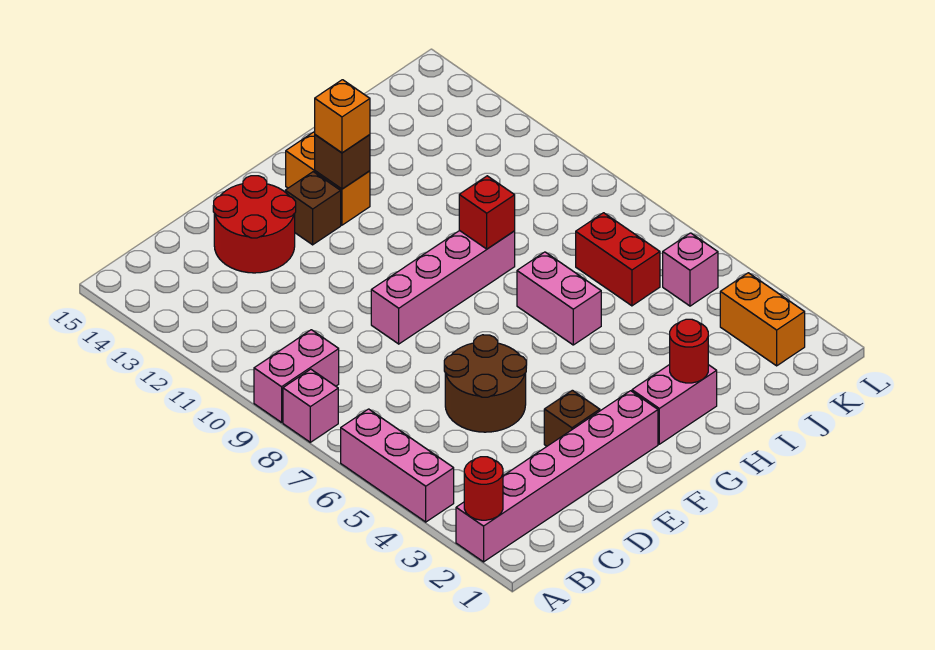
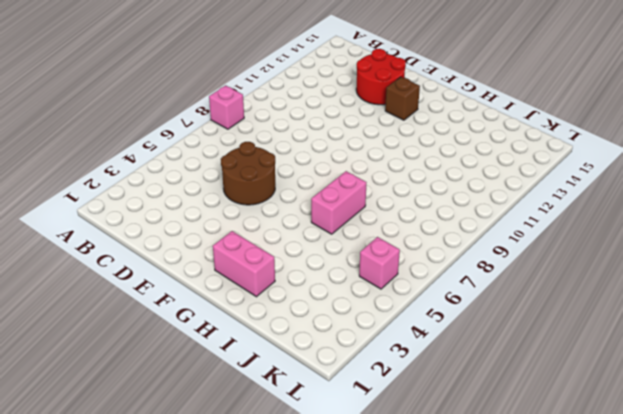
none -> pink 1x6 brick [456,391,658,562]
none -> pink 1x3 brick [341,409,454,522]
none -> pink 1x2 brick [254,330,339,422]

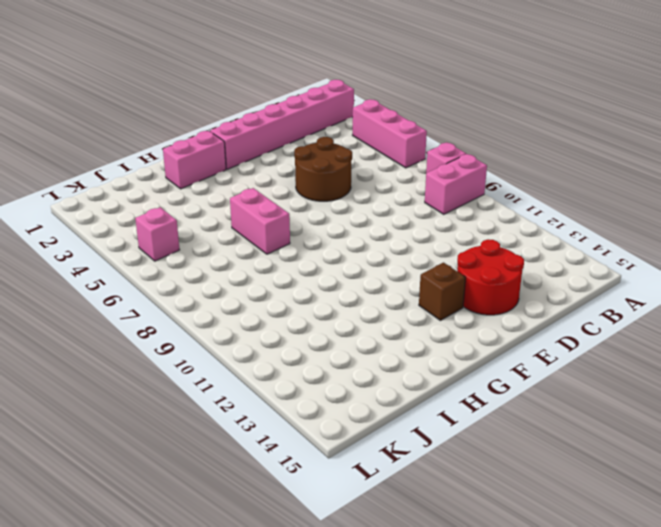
none -> brown 1x1 brick [544,390,600,446]
none -> pink 1x4 brick [371,231,515,344]
none -> orange 1x2 brick [286,132,370,225]

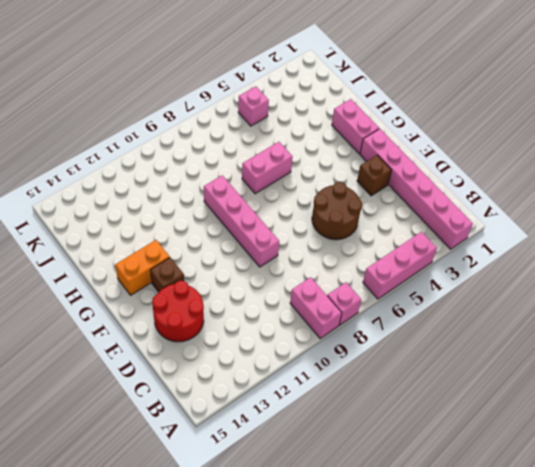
none -> red 1x2 brick [576,213,660,306]
none -> orange 1x2 brick [720,273,805,366]
none -> red 1x1 round brick [464,457,503,520]

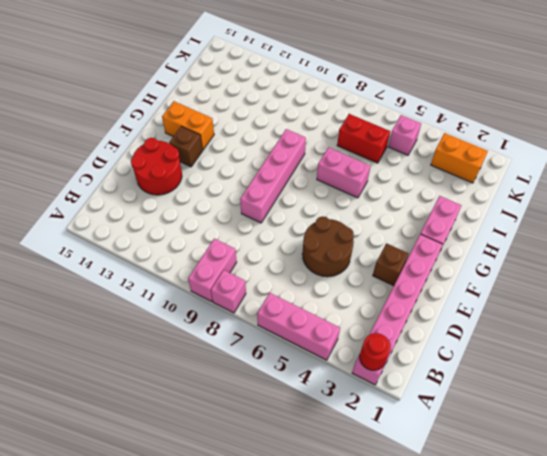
none -> brown 1x1 brick [315,135,370,189]
none -> red 1x1 round brick [670,319,708,383]
none -> red 1x1 brick [459,176,515,249]

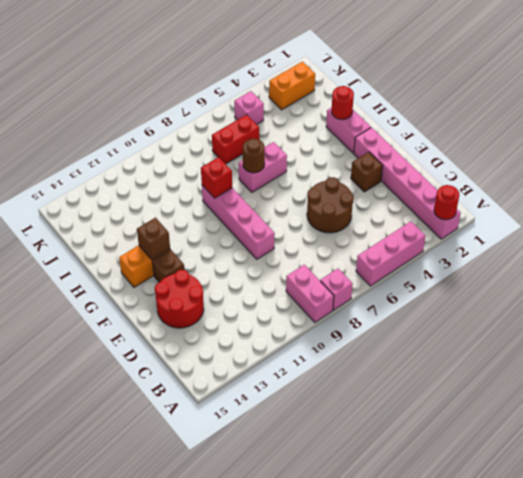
brown 1x1 round brick [243,139,265,173] -> none
none -> orange 1x1 brick [315,80,370,153]

